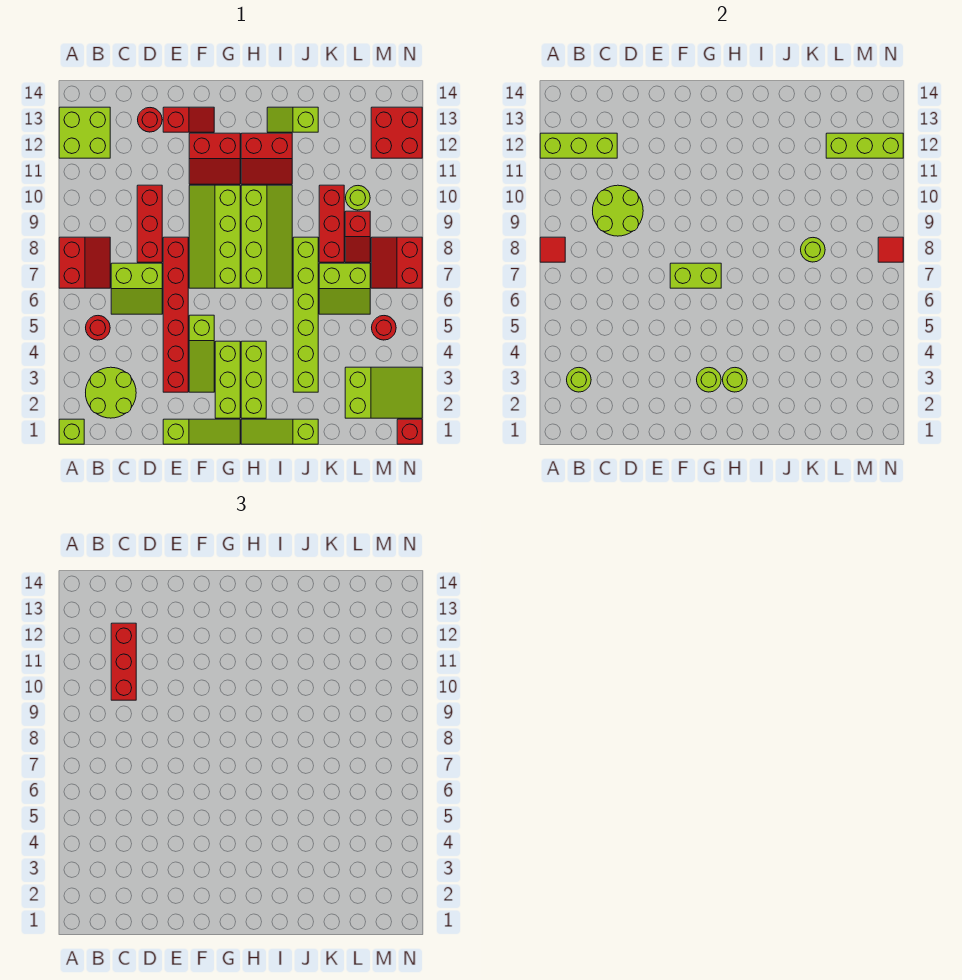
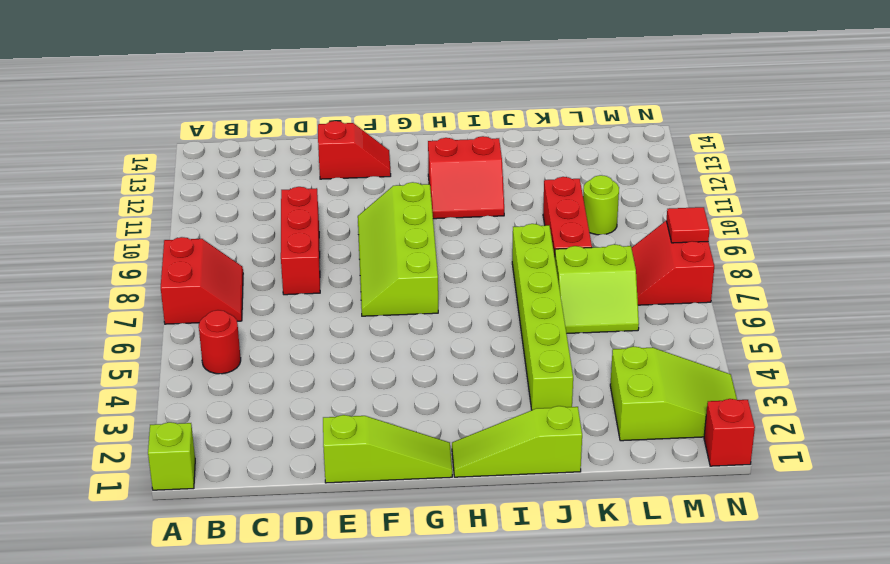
none -> lime 2x2 brick [59,107,110,158]
none -> lime 2x2 round brick [86,367,136,418]
none -> lime 2x2 slope [111,263,162,314]
none -> red 1x1 round brick [138,108,162,132]

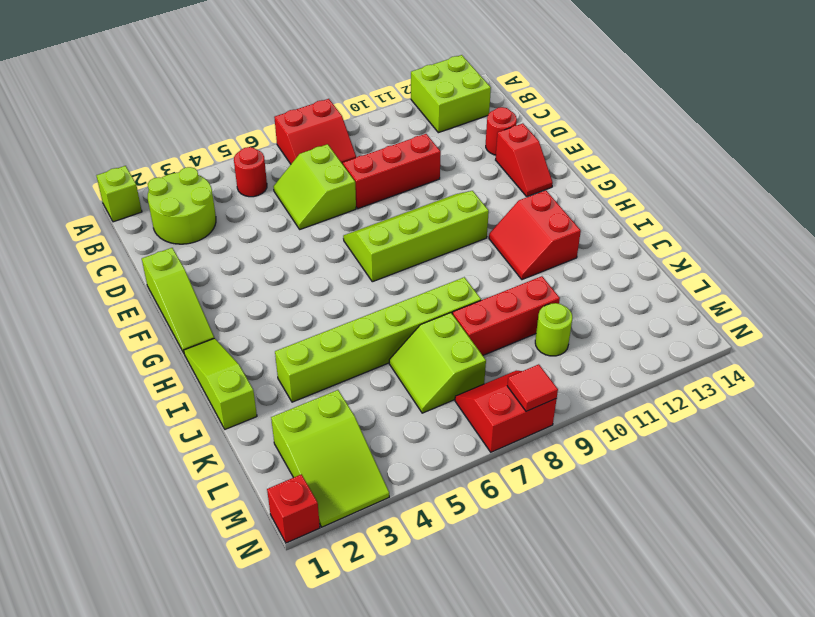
none -> red 1x6 brick [163,237,188,392]
none -> lime 1x3 slope [189,315,214,392]
none -> red 2x2 slope [189,133,240,184]
none -> lime 1x3 brick [215,341,240,418]

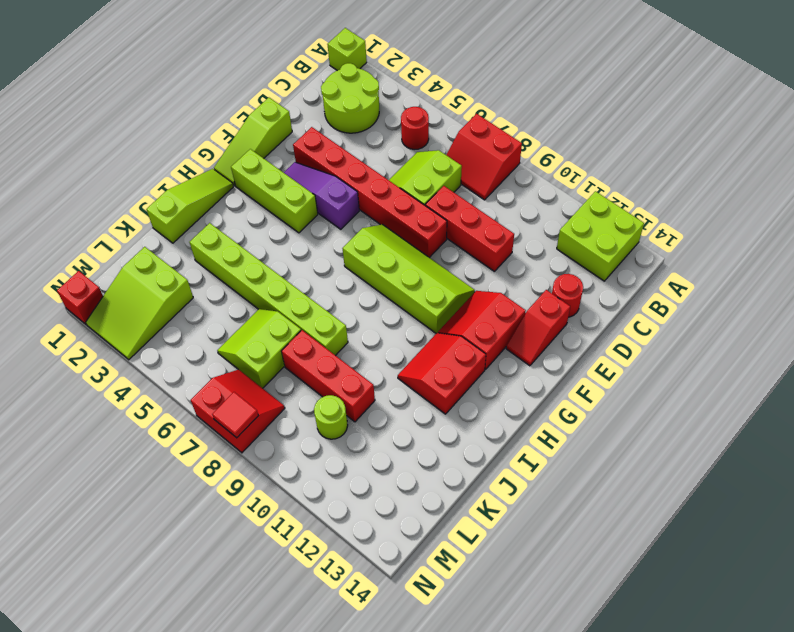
purple 1x3 slope [284,162,359,229] -> lime 1x3 slope [189,315,214,392]
none -> lime 1x3 brick [241,341,266,418]
none -> lime 2x4 slope [241,185,292,288]
none -> lime 1x2 slope [267,107,318,132]
none -> red 1x2 slope [345,211,370,262]

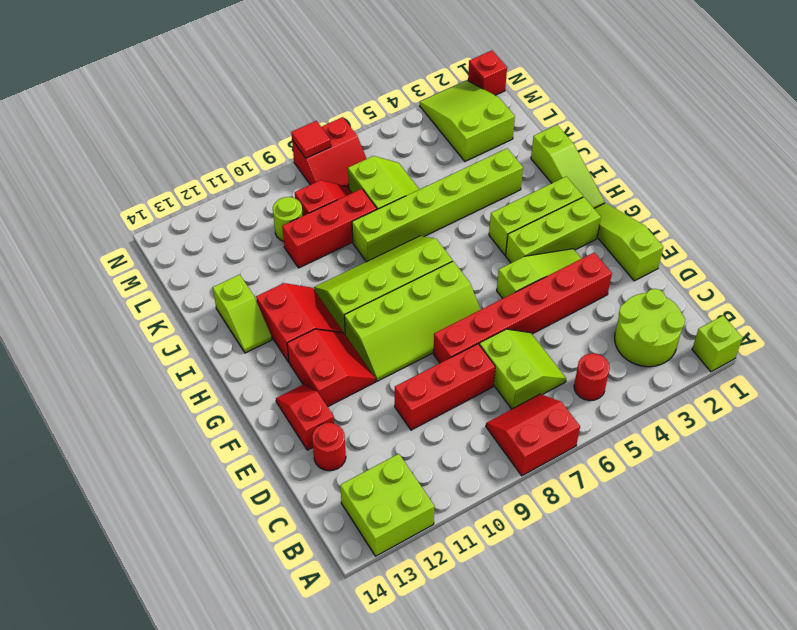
none -> red 1x1 round brick [372,316,396,340]
none -> red 2x2 brick [371,107,422,158]
none -> red 1x1 tile [540,237,565,262]
none -> lime 1x3 brick [540,133,617,158]

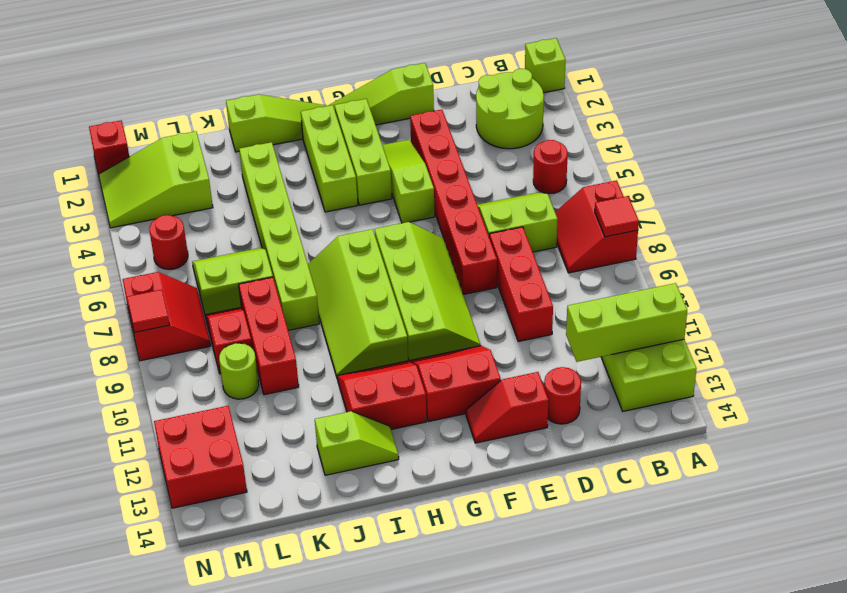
none -> lime 1x1 round brick [567,368,591,392]
none -> lime 2x2 round brick [593,185,643,236]
none -> lime 1x2 brick [670,263,721,288]
none -> lime 1x1 round brick [697,368,721,392]

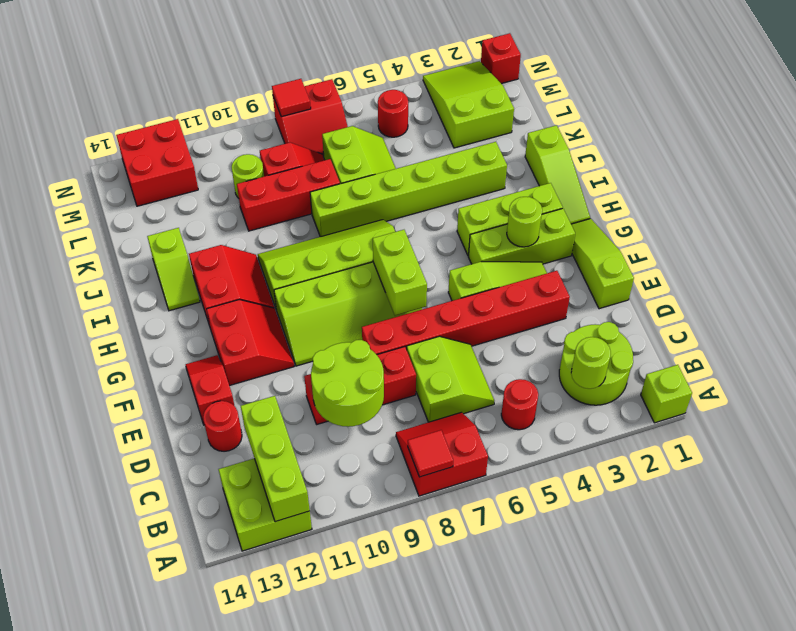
none -> lime 1x1 round brick [723,368,747,392]
none -> lime 1x1 round brick [801,238,825,262]
none -> lime 1x3 brick [826,133,903,158]
none -> red 1x3 brick [111,623,136,700]

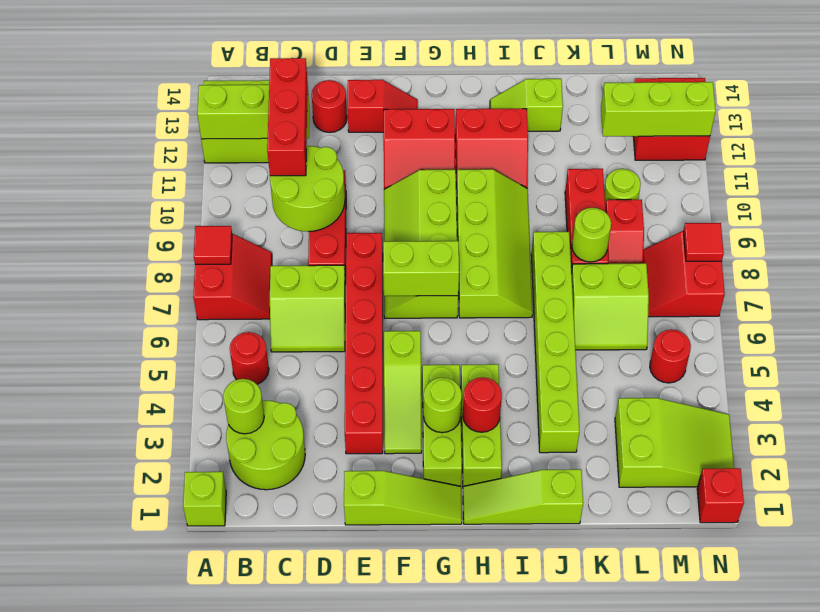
red 1x1 round brick [463,377,502,432] -> lime 1x1 round brick [723,368,747,392]

